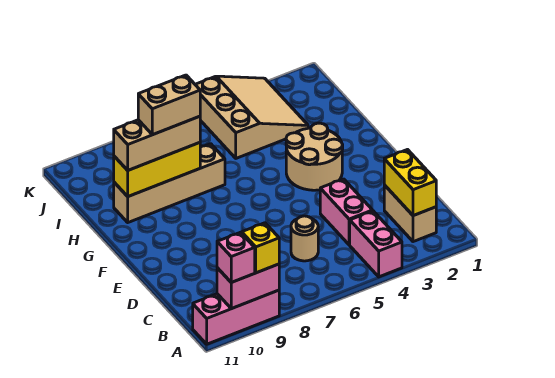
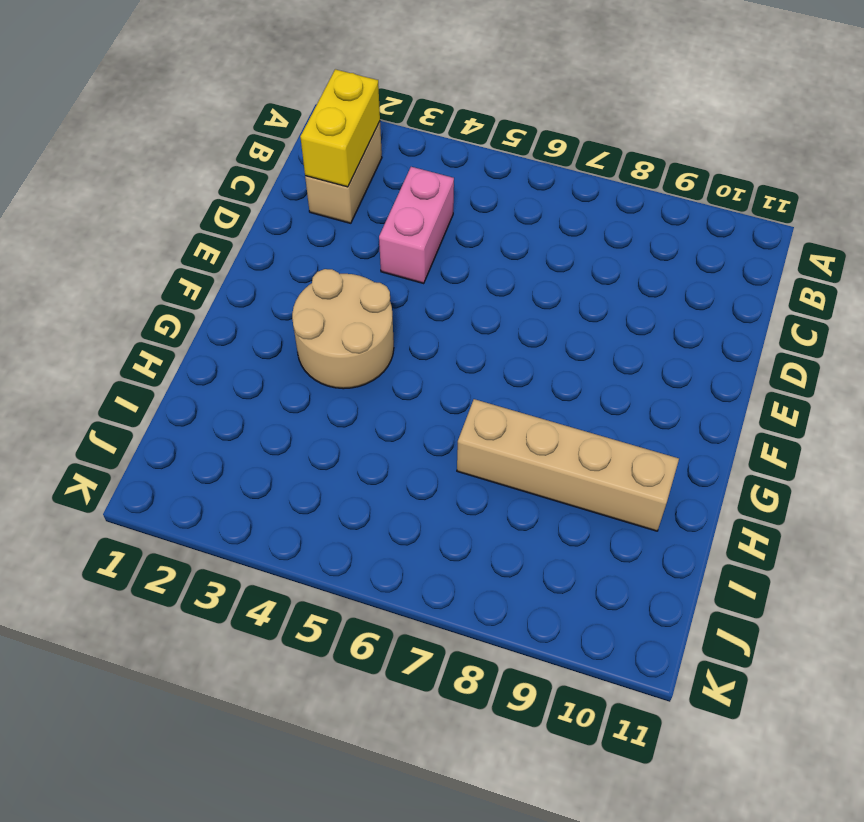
none -> pink 1x2 brick [350,211,402,277]
none -> pink 1x3 brick [193,290,279,344]
none -> tan 1x1 round brick [291,216,318,261]

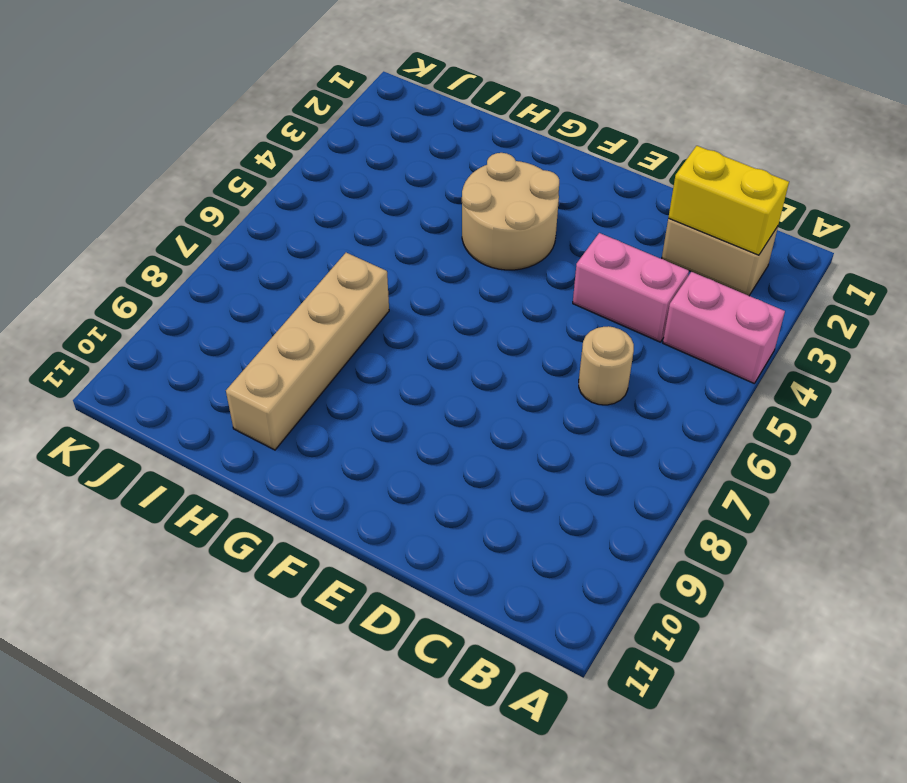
none -> pink 1x3 brick [193,290,279,344]
none -> tan 3x3 slope [195,76,308,158]
none -> pink 1x2 brick [217,264,279,309]

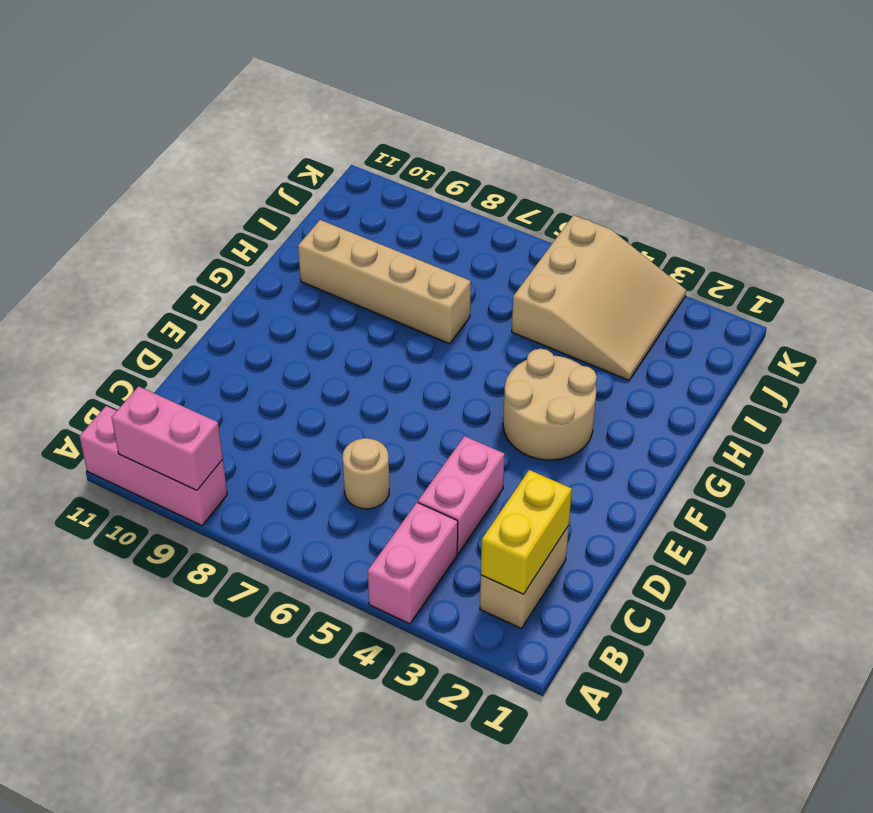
none -> yellow 1x3 brick [114,143,200,197]
none -> yellow 1x1 brick [242,223,279,273]
none -> pink 1x1 brick [217,232,255,282]

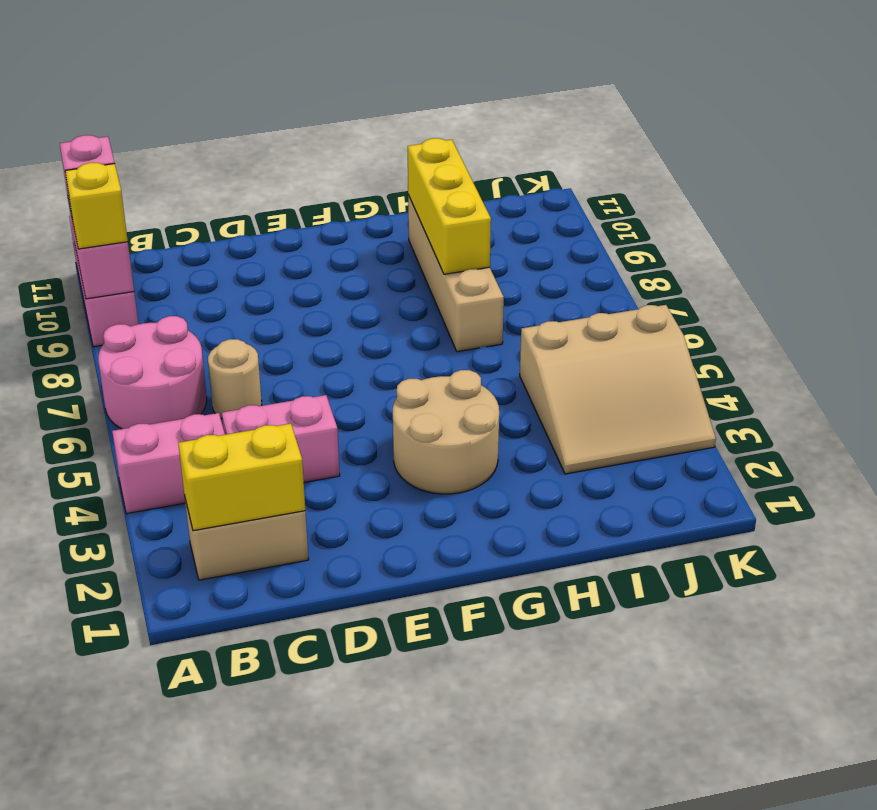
pink 2x2 round brick [98,316,207,429] -> none
none -> tan 1x3 brick [114,116,200,170]
none -> tan 1x2 brick [138,75,200,135]

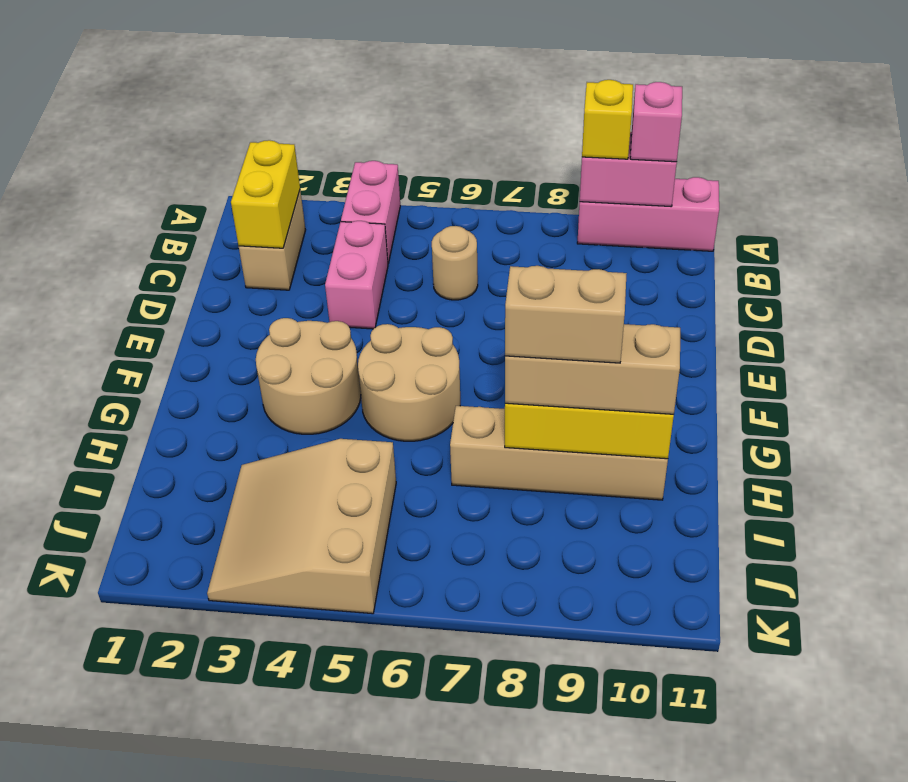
tan 2x2 round brick [358,324,460,441] -> none

